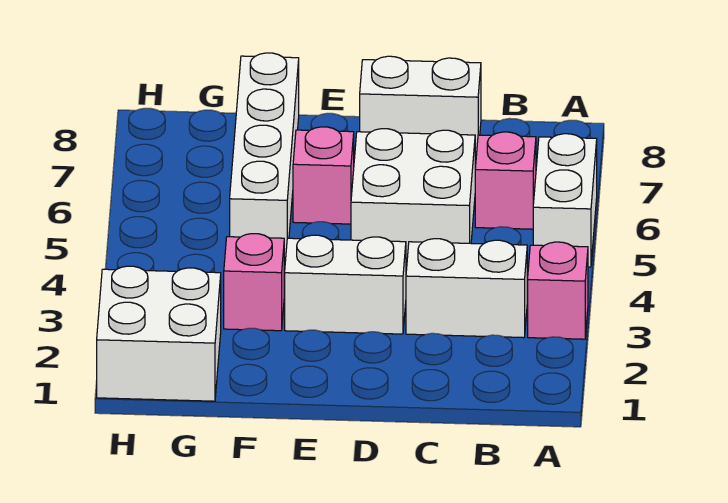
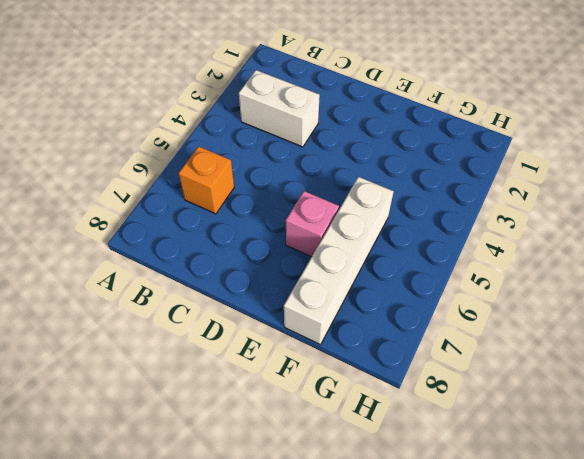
orange 1x1 brick [179,146,234,214] -> pink 1x1 brick [475,132,536,229]
none -> pink 1x1 brick [528,242,588,339]
none -> white 1x2 brick [533,134,597,267]

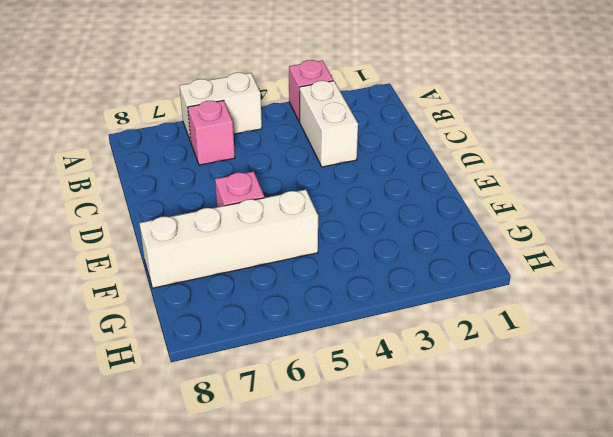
none -> white 2x2 brick [351,129,475,262]
none -> white 1x2 brick [360,56,481,155]

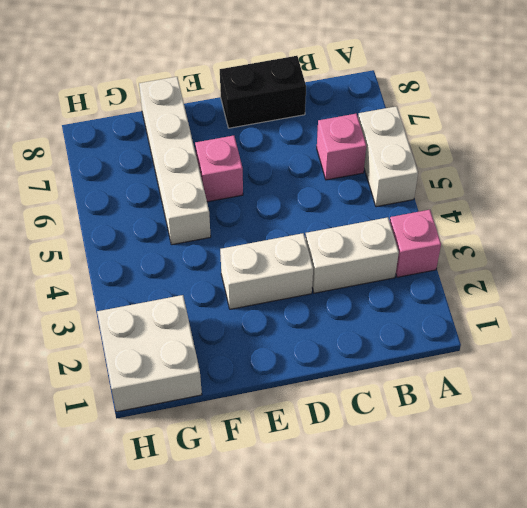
black 1x2 brick [220,56,306,128] -> white 1x2 brick [360,56,481,155]
none -> white 2x2 brick [351,129,475,262]
none -> pink 1x1 brick [224,234,284,331]

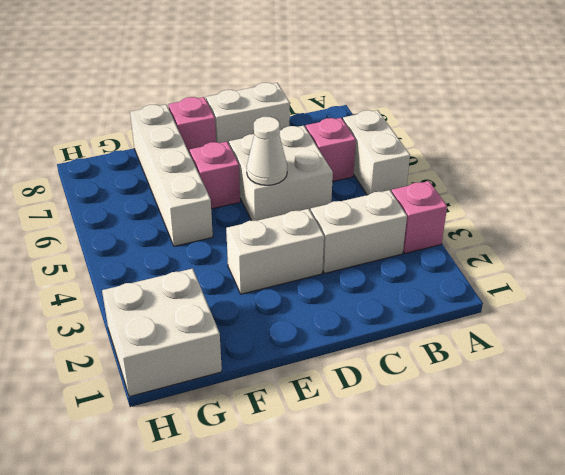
white 1x1 cone [247,117,287,185] -> none
pink 1x1 brick [168,97,216,153] -> pink 1x1 brick moved to [224,234,284,331]

